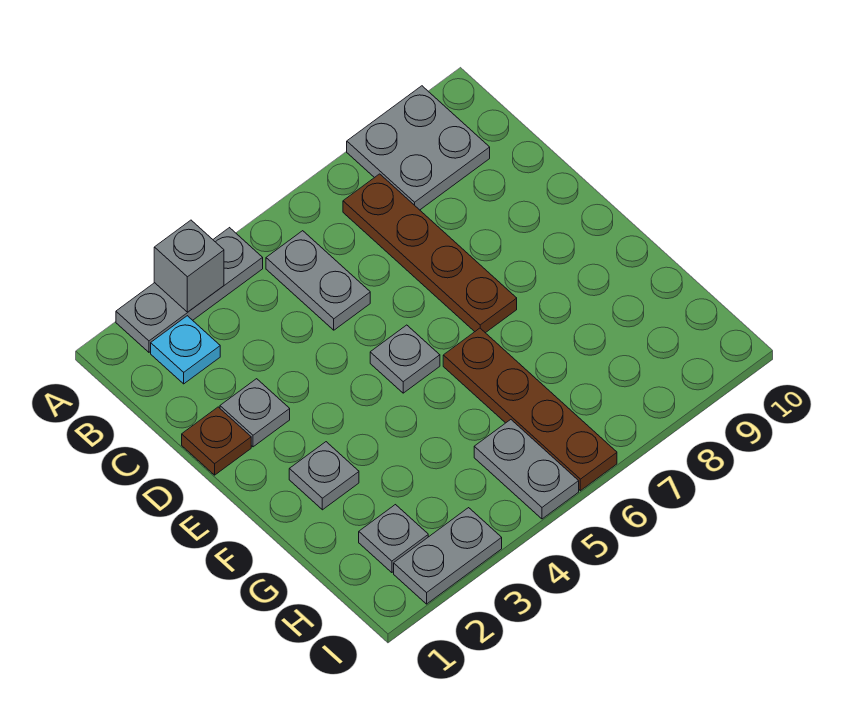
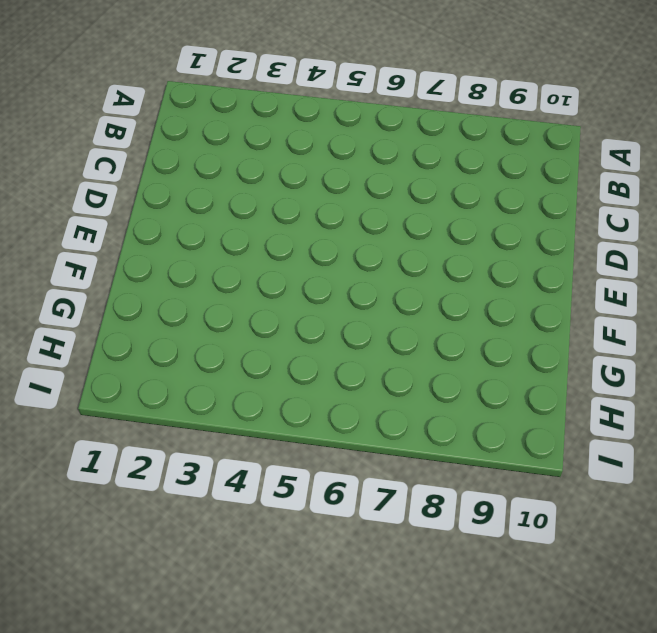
none -> grey 1x3 plate [116,228,263,352]
none -> grey 2x2 plate [347,86,490,210]
none -> cyan 1x1 plate [151,316,220,384]

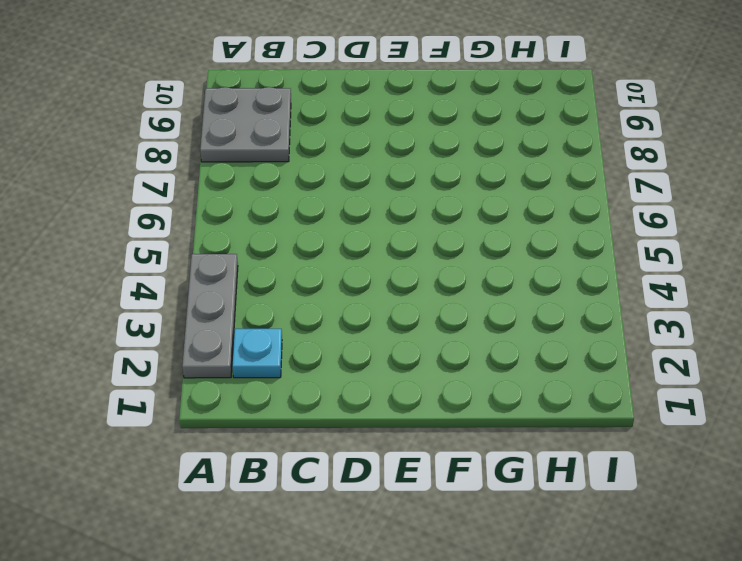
none -> grey 1x2 plate [266,231,370,330]
none -> brown 1x4 plate [343,174,517,333]
none -> brown 1x1 plate [182,407,251,475]

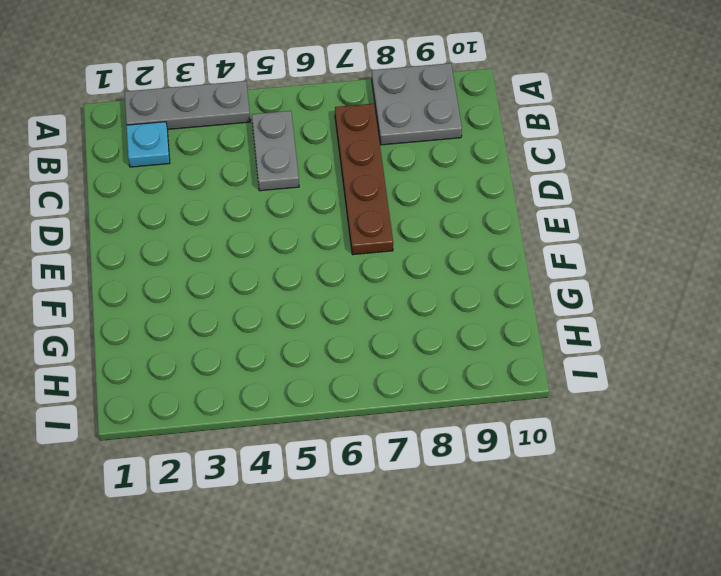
none -> brown 1x1 plate [182,407,251,475]
none -> grey 1x1 plate [220,379,290,447]
none -> grey 1x1 plate [370,325,440,393]

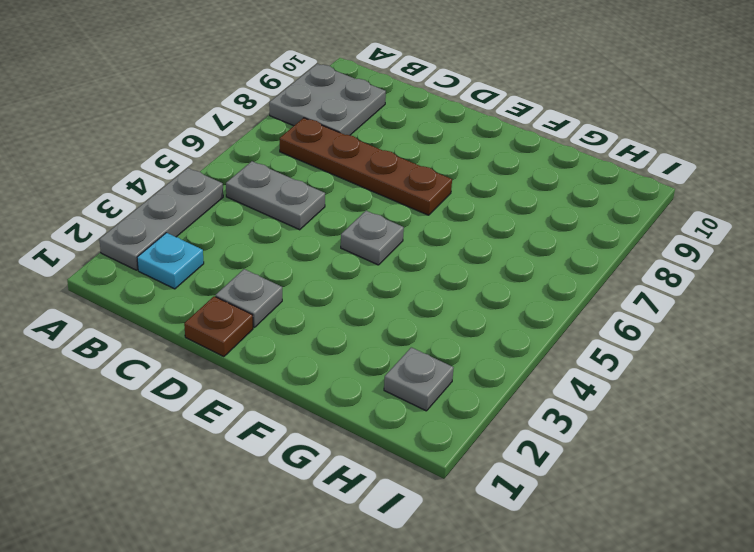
none -> grey 1x1 plate [289,442,359,510]
none -> brown 1x4 plate [443,328,617,491]
none -> grey 1x2 plate [474,420,579,519]

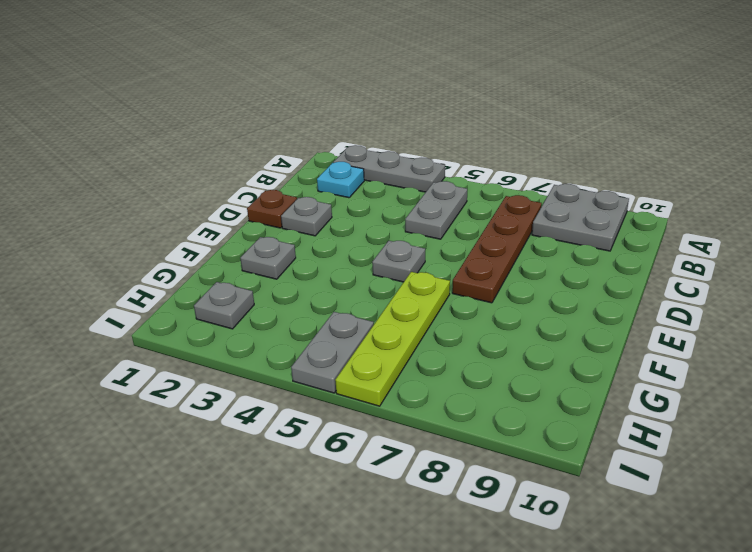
lime 1x4 plate [335,272,450,406] -> brown 1x4 plate [443,328,617,491]
none -> grey 1x2 plate [394,508,502,604]
none -> grey 1x1 brick [154,220,224,312]

